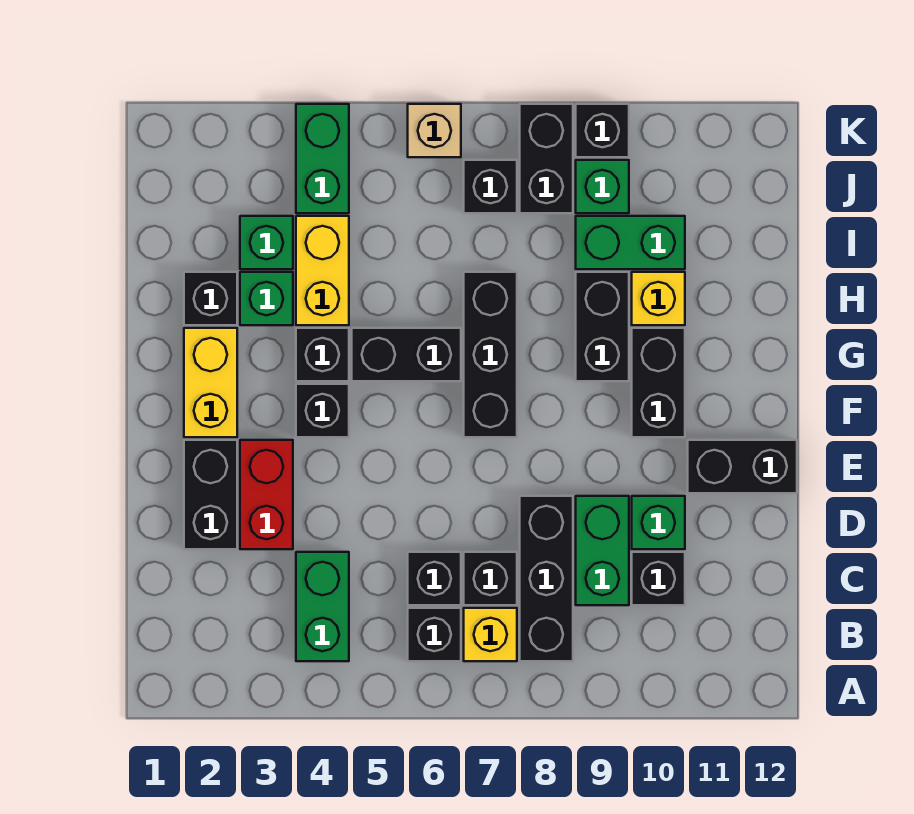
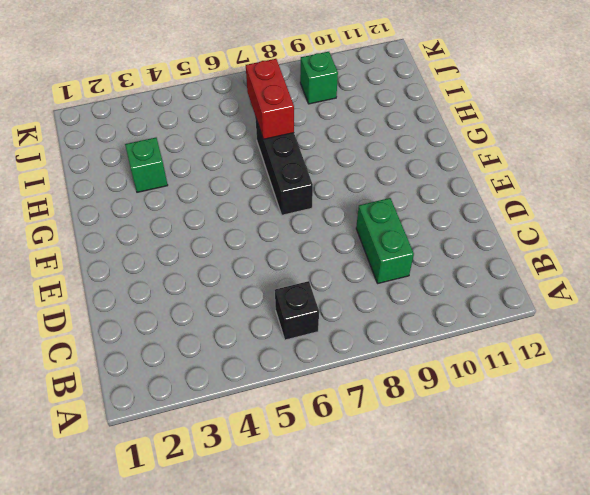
red 1x2 brick [246,59,294,139] -> red 1x2 brick moved to [240,440,293,549]
none -> green 1x2 brick [296,552,349,661]
none -> yellow 1x1 brick [464,608,517,661]
none -> black 1x3 brick [520,496,573,661]
none -> black 1x1 brick [408,552,461,605]

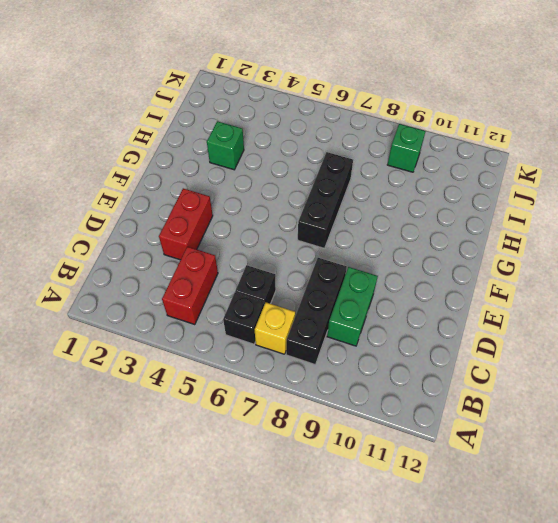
red 1x2 brick [162,247,218,324] -> green 1x2 brick [296,552,349,661]
none -> black 1x1 brick [464,552,517,605]
none -> black 1x1 brick [632,552,685,605]
none -> black 1x2 brick [184,440,237,549]
none -> green 1x1 brick [632,496,685,549]

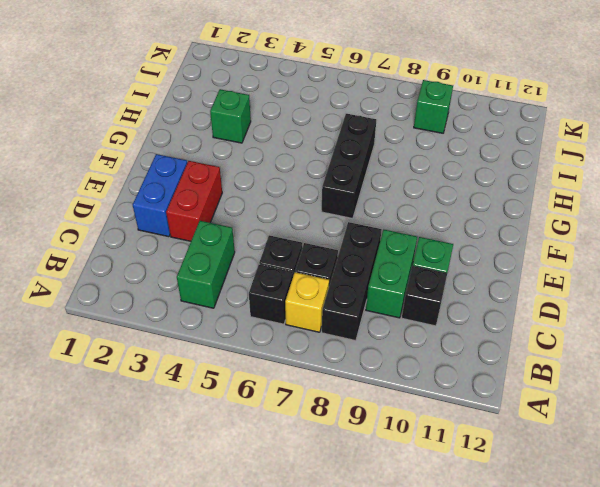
blue 1x2 brick [133,154,187,237] -> black 1x2 brick [184,440,237,549]
none -> black 1x2 brick [688,440,797,493]
none -> yellow 1x2 brick [184,328,237,437]
none -> black 1x1 brick [296,384,349,437]
none -> black 1x2 brick [632,328,685,437]

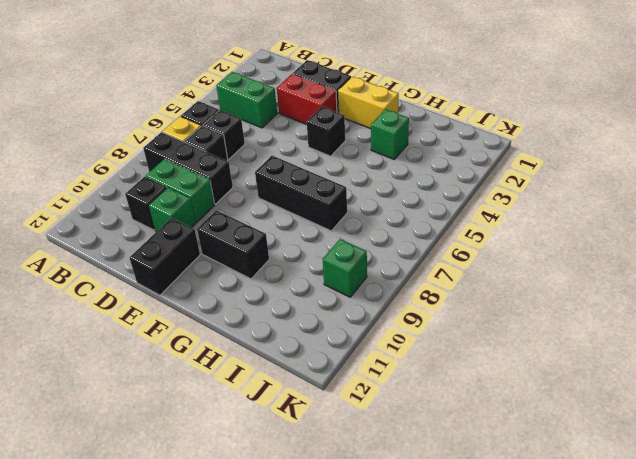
none -> black 1x1 brick [296,328,349,381]
none -> black 1x2 brick [352,328,461,381]
none -> black 1x2 brick [576,272,629,381]
none -> black 1x1 brick [184,272,237,325]

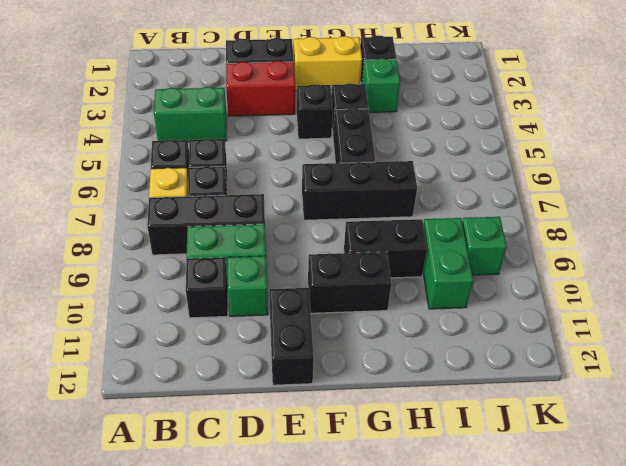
none -> yellow 1x2 brick [296,216,349,325]
none -> yellow 1x1 brick [632,272,685,325]
none -> green 1x1 brick [240,216,293,269]
none -> green 1x2 brick [296,104,349,213]

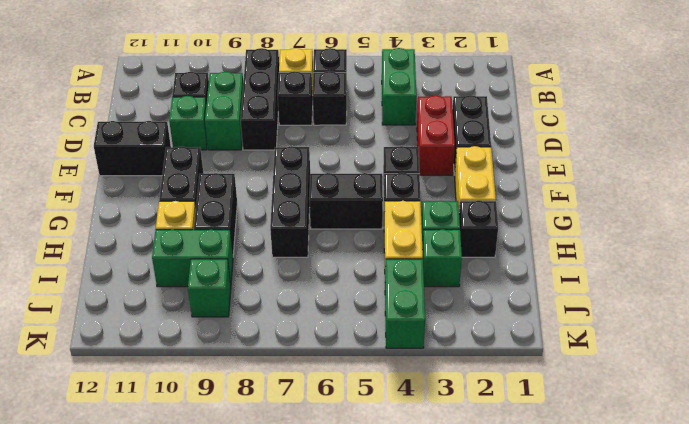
none -> black 1x1 brick [464,160,517,213]
none -> black 1x2 brick [520,104,573,213]
none -> tan 1x1 brick [408,104,461,157]
none -> black 1x1 brick [576,104,629,157]

